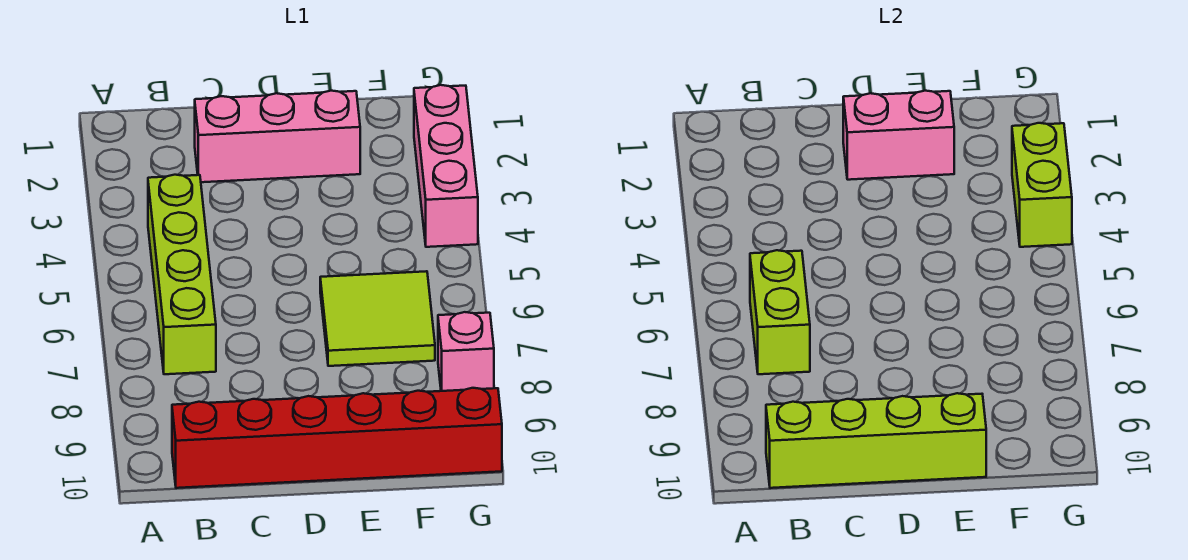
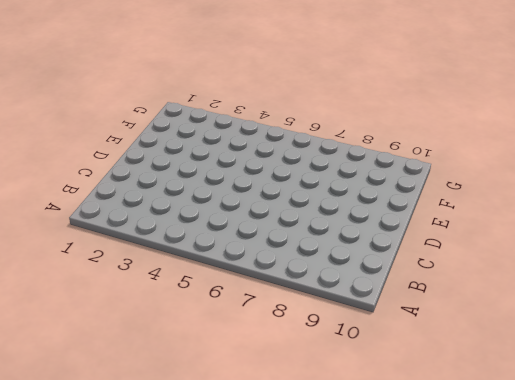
none -> lime 1x4 brick [148,175,216,374]
none -> red 1x6 brick [172,388,502,488]

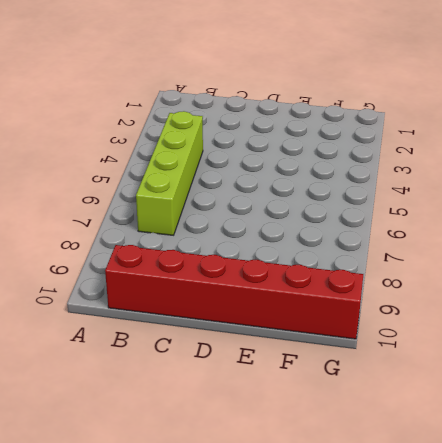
none -> pink 1x3 brick [195,91,360,182]
none -> lime 2x2 tile [320,271,435,366]

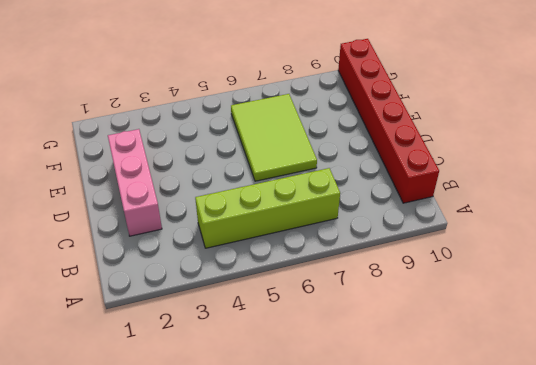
lime 2x3 tile [231,94,317,181] -> lime 2x2 tile [320,271,435,366]
none -> pink 1x3 brick [414,85,478,247]
none -> pink 1x1 brick [438,312,494,391]

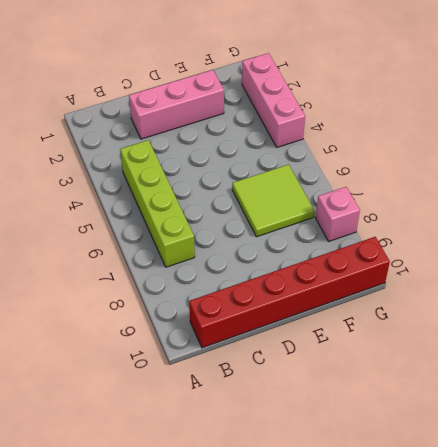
none -> lime 1x2 brick [750,250,810,374]
none -> lime 1x4 brick [766,393,986,488]

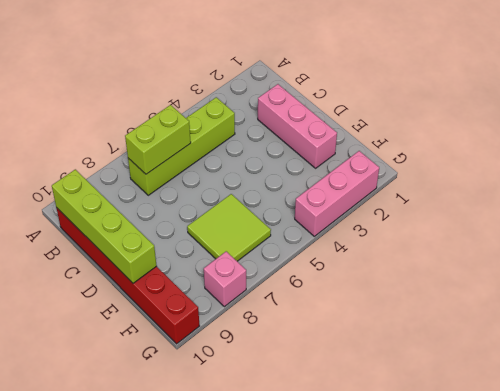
none -> pink 1x2 brick [843,91,954,180]
none -> lime 1x2 brick [1012,123,1072,247]

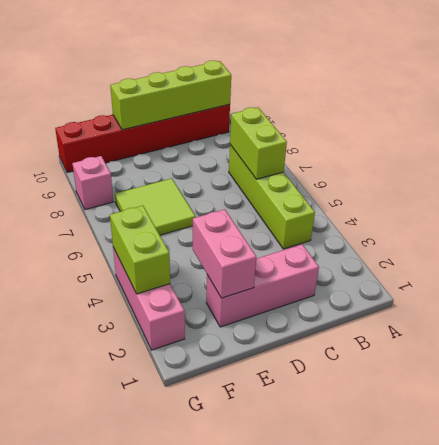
pink 1x2 brick [193,209,256,298] -> pink 1x2 brick turned to [843,91,954,180]

